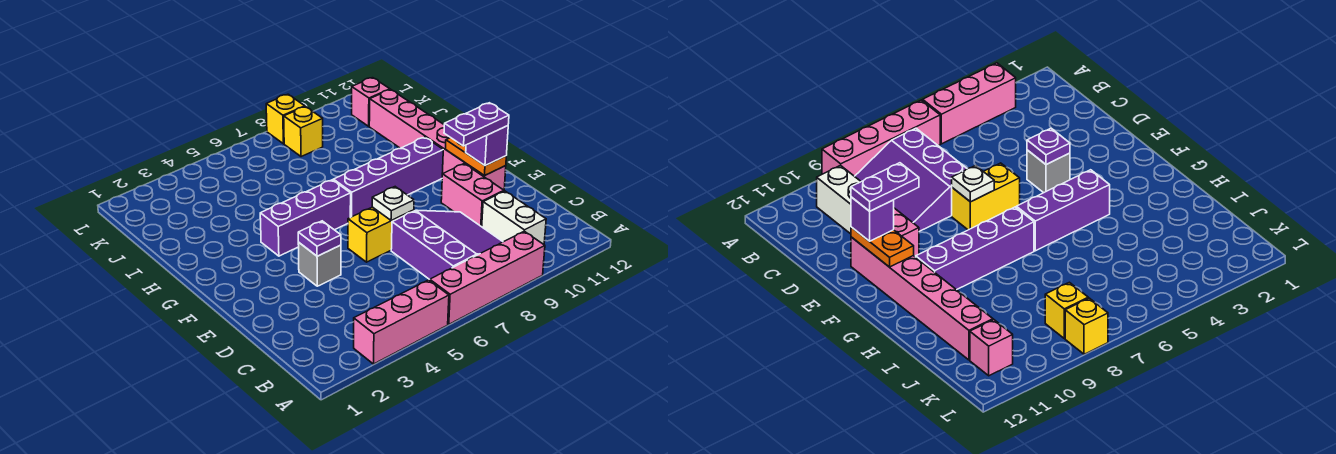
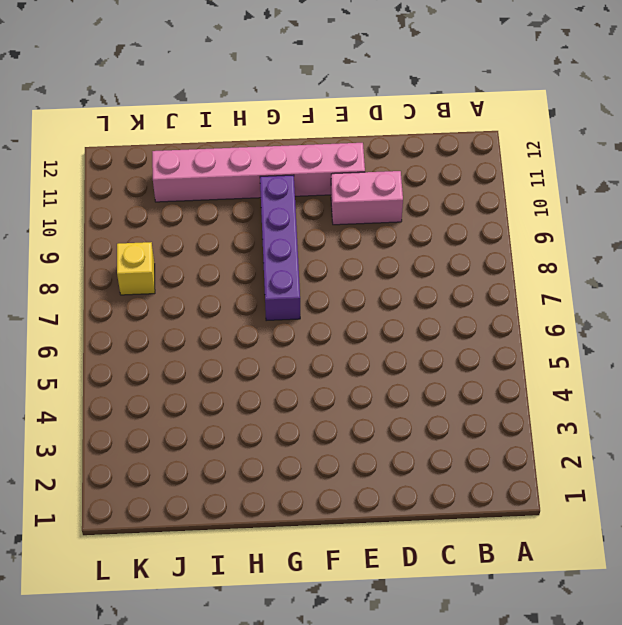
none -> pink 1x3 brick [354,280,449,364]
none -> pink 1x4 brick [430,231,545,324]
none -> purple 3x3 slope [391,210,503,279]

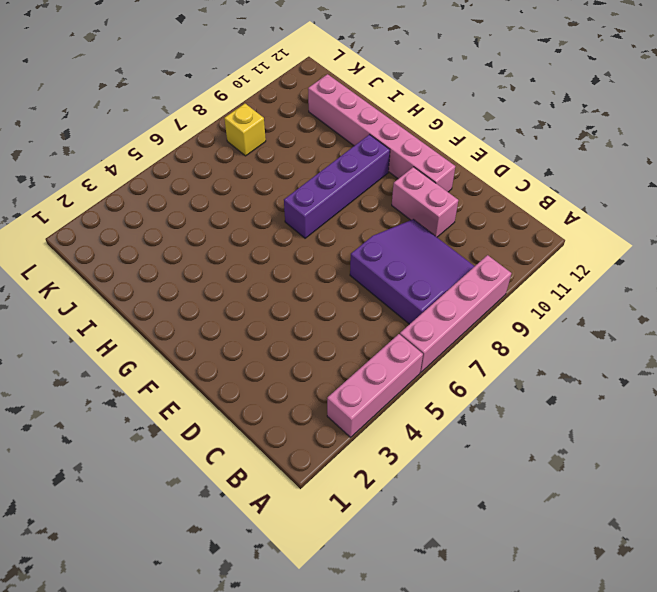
none -> white 1x2 brick [482,191,546,244]
none -> grey 1x1 brick [298,243,341,286]
none -> yellow 1x2 brick [348,207,414,262]

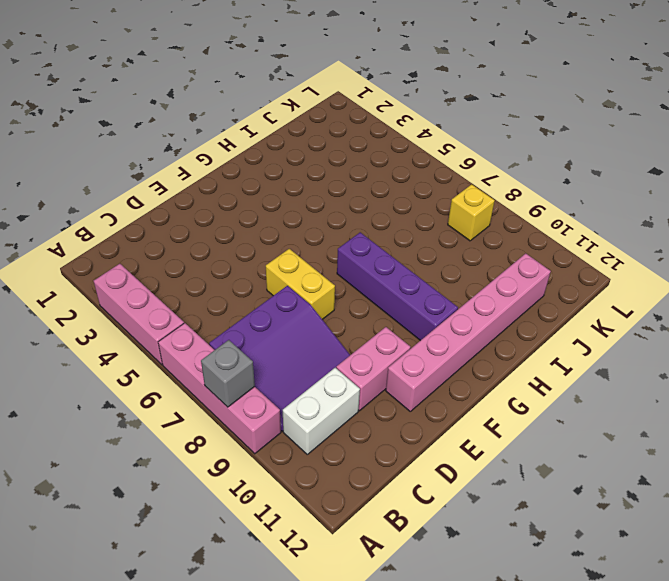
grey 1x1 brick [201,340,255,407] -> grey 1x1 brick moved to [298,243,341,286]
none -> purple 1x3 brick [260,180,351,256]
none -> pink 1x1 brick [352,78,390,126]
none -> yellow 1x1 brick [266,94,305,144]

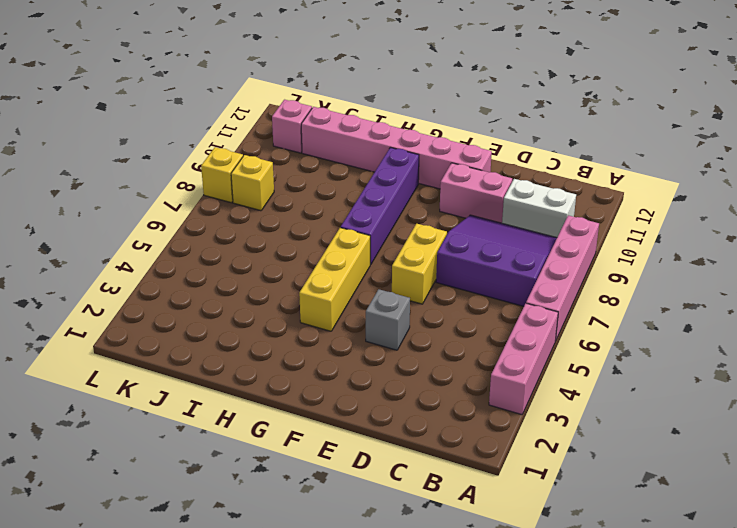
yellow 1x3 brick [299,228,370,331] -> purple 1x3 brick [260,180,351,256]
none -> purple 1x1 plate [298,221,341,256]
none -> white 1x1 plate [372,187,414,221]
none -> orange 1x2 plate [445,138,506,175]

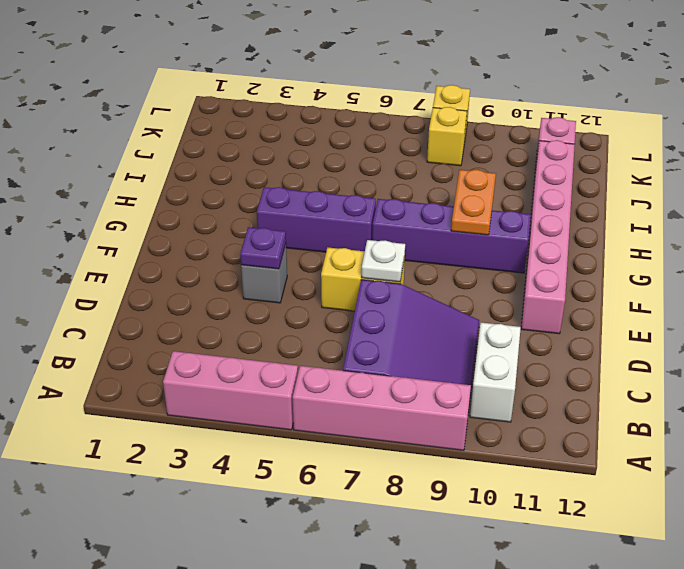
orange 1x2 plate [451,170,496,235] -> orange 1x2 plate moved to [445,138,506,175]
none -> pink 1x2 brick [441,164,504,227]
none -> purple 1x1 brick [466,126,508,166]
none -> purple 1x2 plate [444,103,509,146]

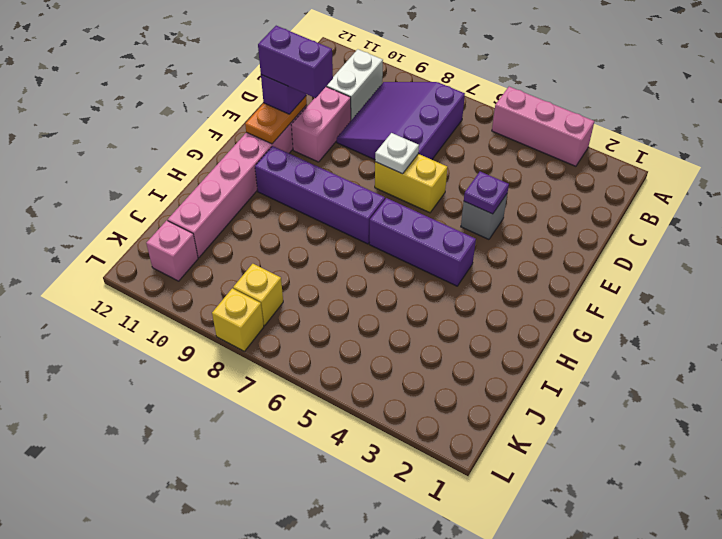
purple 1x2 brick [258,26,333,98] -> purple 1x2 plate [444,103,509,146]
none -> pink 1x4 brick [430,231,545,324]

